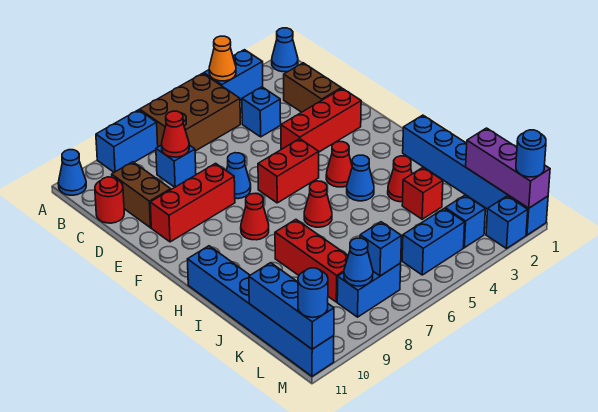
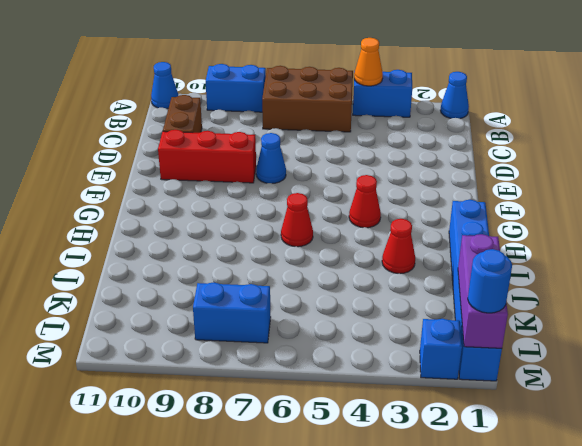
none -> brown 1x2 brick [284,63,341,112]
none -> blue 1x1 brick [242,87,281,137]
none -> blue 1x1 brick [156,145,196,187]
none -> red 1x1 round brick [95,177,124,223]

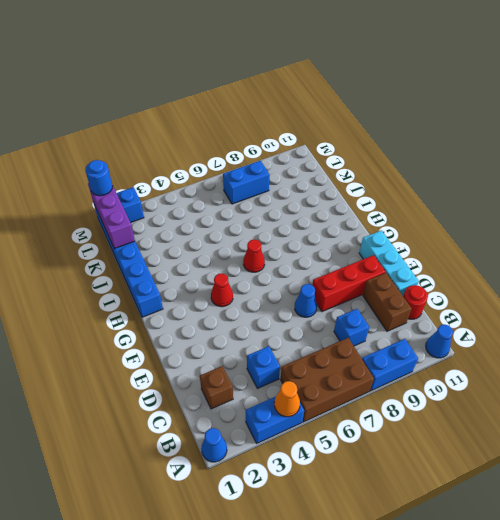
brown 1x1 brick [200,366,233,409] -> brown 1x2 brick [284,63,341,112]
cyan 1x3 brick [359,230,419,296] -> none
none -> red 1x3 brick [281,88,361,152]
none -> red 1x2 brick [258,139,319,203]
none -> red 1x1 cone [241,194,269,240]
none -> blue 1x1 cone [347,155,374,201]

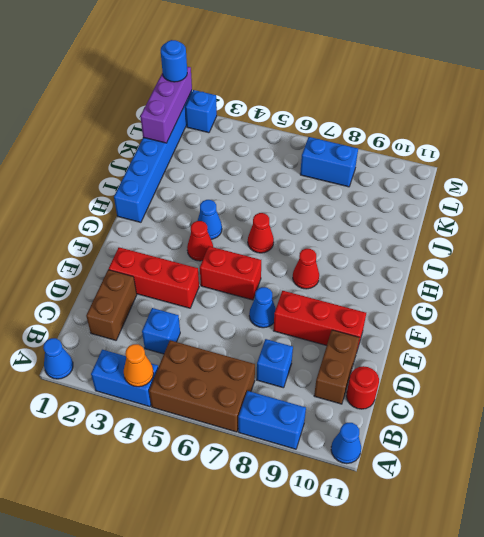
none -> blue 1x6 brick [188,246,334,376]
none -> red 1x1 cone [388,156,412,202]
none -> red 1x3 brick [275,220,348,302]
none -> red 1x1 brick [402,168,443,219]

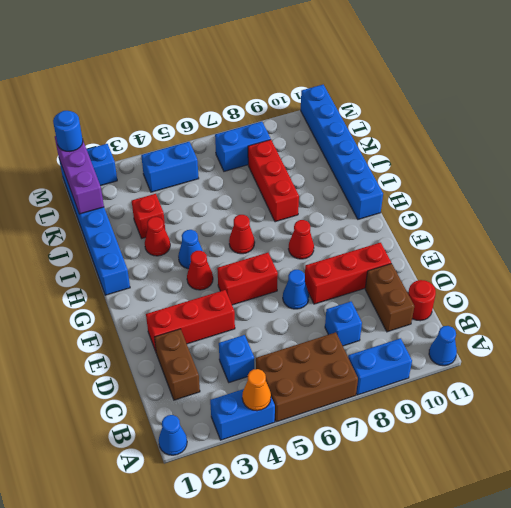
none -> blue 1x1 brick [445,195,485,248]
none -> red 1x1 cone [162,111,189,157]
none -> blue 1x3 brick [249,263,334,349]
none -> blue 1x1 brick [360,222,402,276]

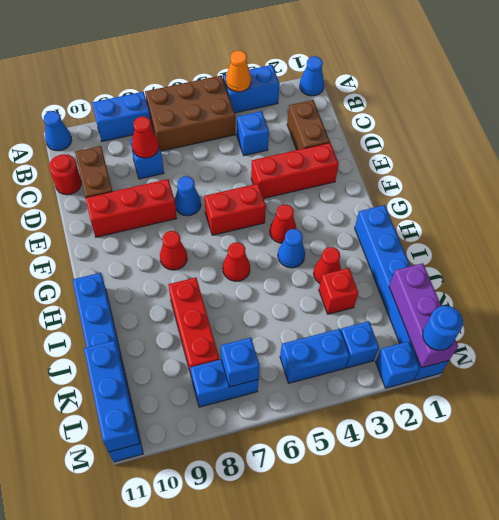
none -> blue 1x1 cone [344,238,373,286]
none -> blue 1x1 round brick [298,268,328,317]

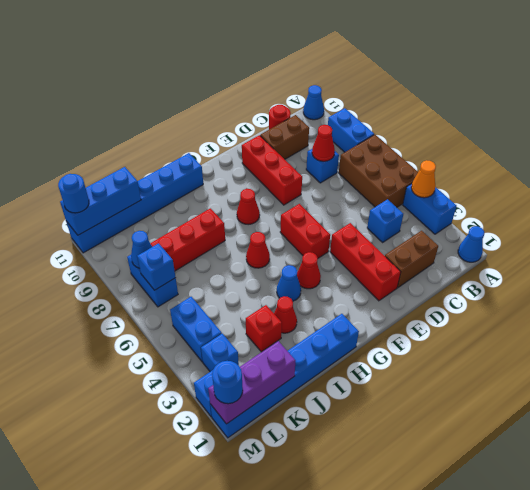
none -> blue 1x1 cone [226,153,251,199]

